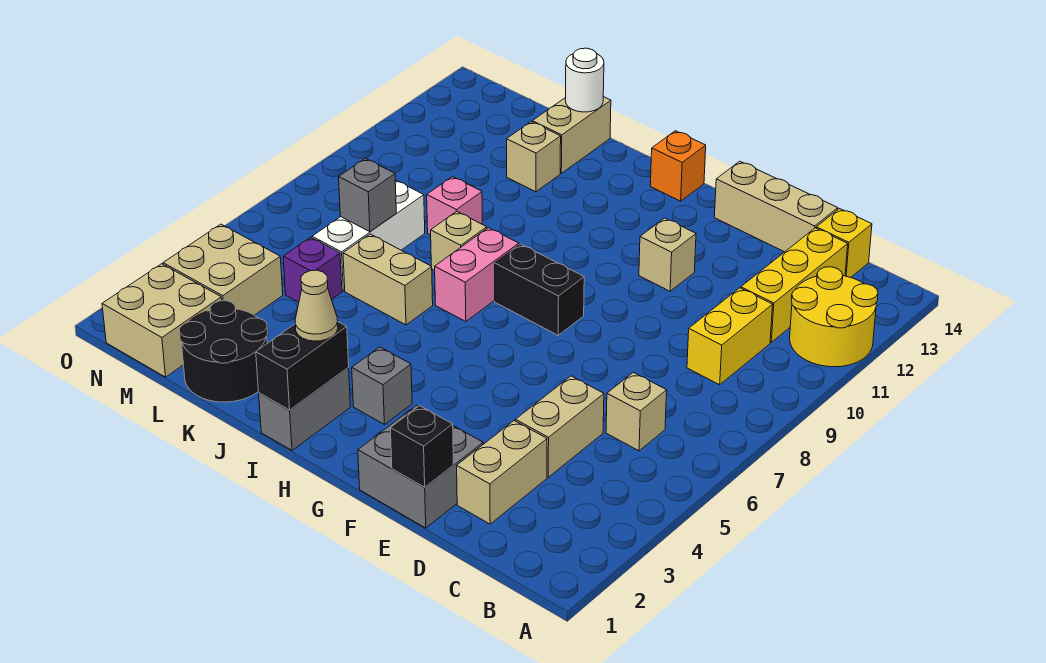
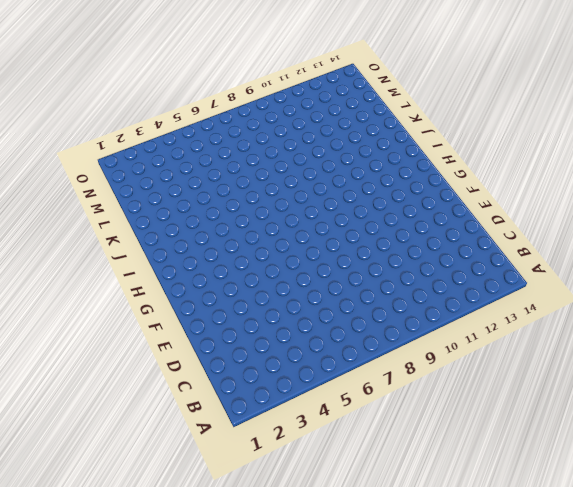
none -> yellow 2x2 round brick [790,267,878,367]
none -> tan 1x1 brick [606,372,667,451]
none -> yellow 1x2 brick [687,288,773,385]
none -> yellow 1x3 brick [741,228,848,342]

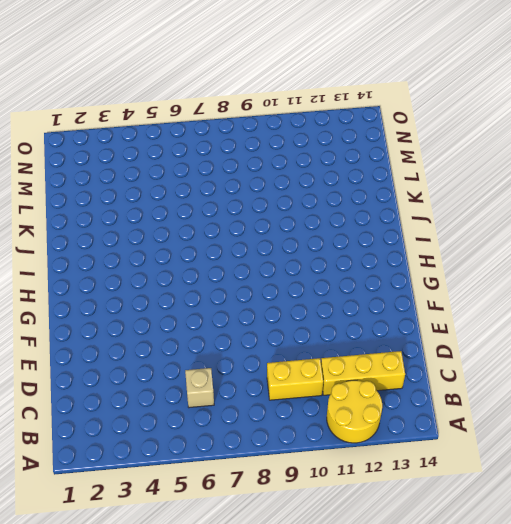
none -> yellow 1x1 brick [816,209,872,278]
none -> tan 1x2 brick [457,421,547,524]
none -> tan 1x2 brick [515,376,604,477]
none -> tan 1x3 brick [714,161,838,252]

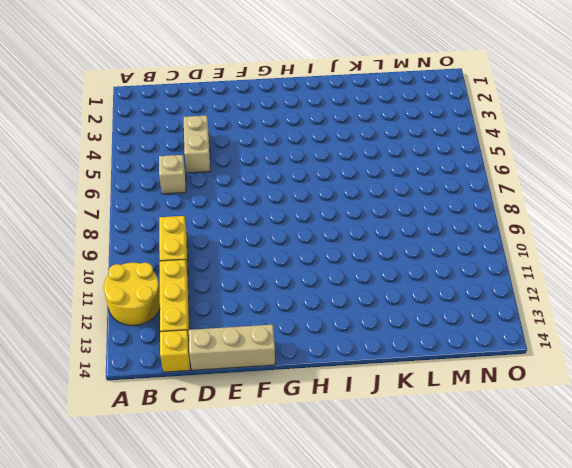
none -> tan 1x2 brick [457,421,547,524]
none -> grey 2x2 brick [358,405,483,528]
none -> tan 1x1 brick [639,218,696,291]
none -> black 1x2 brick [495,244,584,335]

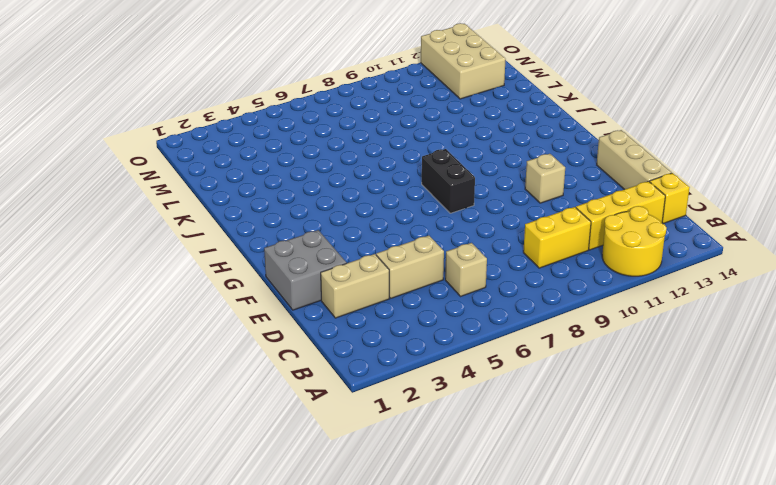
tan 2x3 brick [421,23,506,99] -> none
none -> grey 1x1 brick [352,347,412,424]
none -> orange 1x1 brick [650,131,706,201]
none -> grey 1x2 brick [259,368,350,450]
none -> pink 1x2 brick [435,228,519,322]

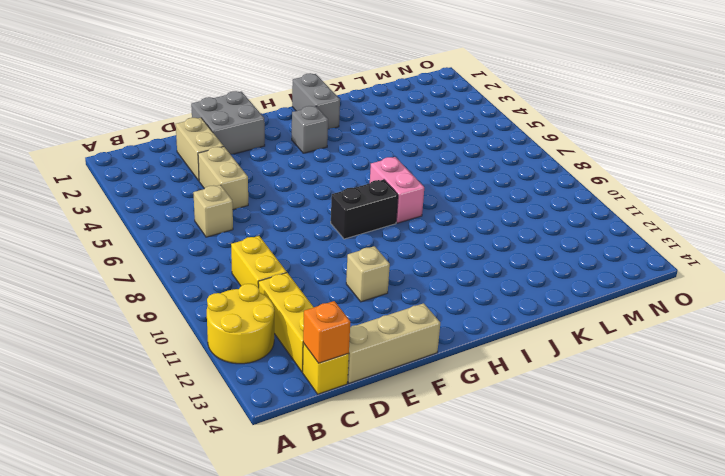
orange 1x1 brick [303,301,350,363] -> orange 1x1 brick moved to [650,131,706,201]
none -> tan 1x2 brick [343,234,433,325]
none -> tan 1x1 brick [431,211,487,271]
none -> black 2x2 round brick [180,301,268,402]
none -> pink 1x1 brick [427,177,482,235]

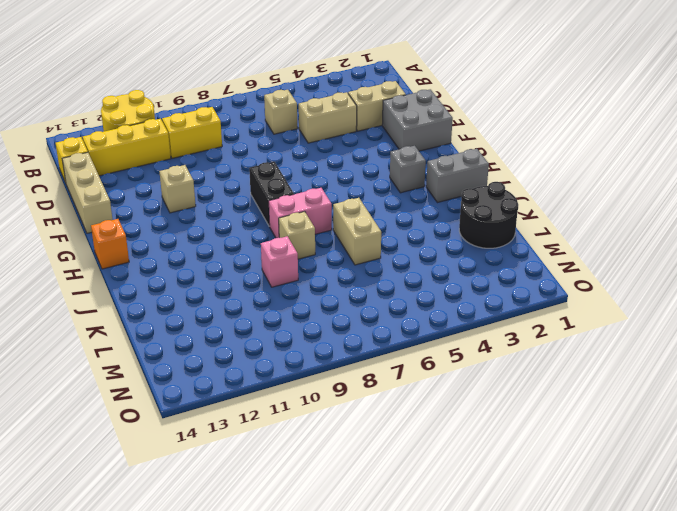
none -> tan 1x1 brick [507,122,561,192]
none -> tan 1x2 brick [532,97,611,173]
none -> purple 1x1 brick [283,237,342,302]
none -> white 1x3 brick [312,180,425,291]

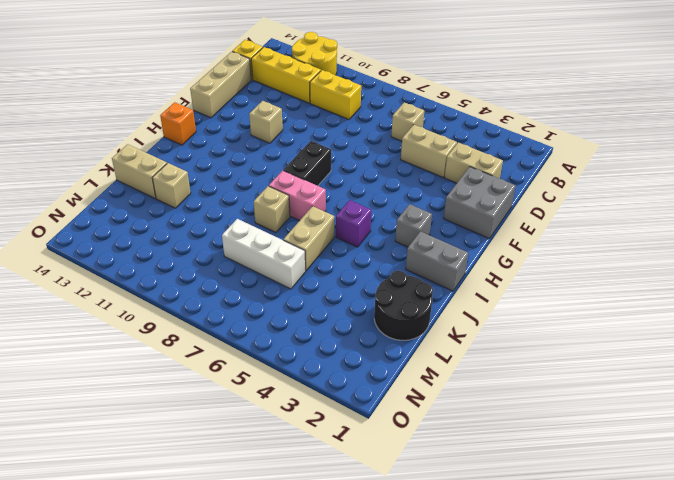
purple 1x1 brick [336,200,371,247] -> purple 1x1 brick moved to [283,237,342,302]
none -> pink 1x1 brick [427,177,482,235]
none -> tan 2x2 brick [102,264,222,377]
none -> tan 2x2 brick [163,224,283,315]
none -> black 1x1 brick [390,406,453,487]

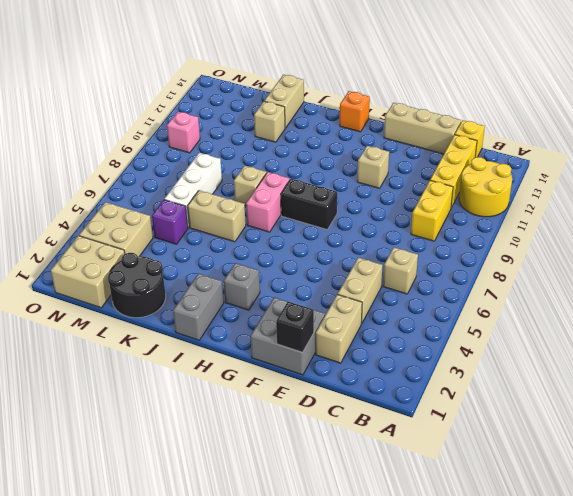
pink 1x1 brick [167,112,200,153] -> pink 1x1 brick moved to [427,177,482,235]
none -> black 1x2 brick [256,322,349,410]
none -> white 1x1 round brick [565,48,604,112]
none -> grey 1x1 brick [339,159,396,232]
none -> tan 1x1 cone [295,270,338,341]

